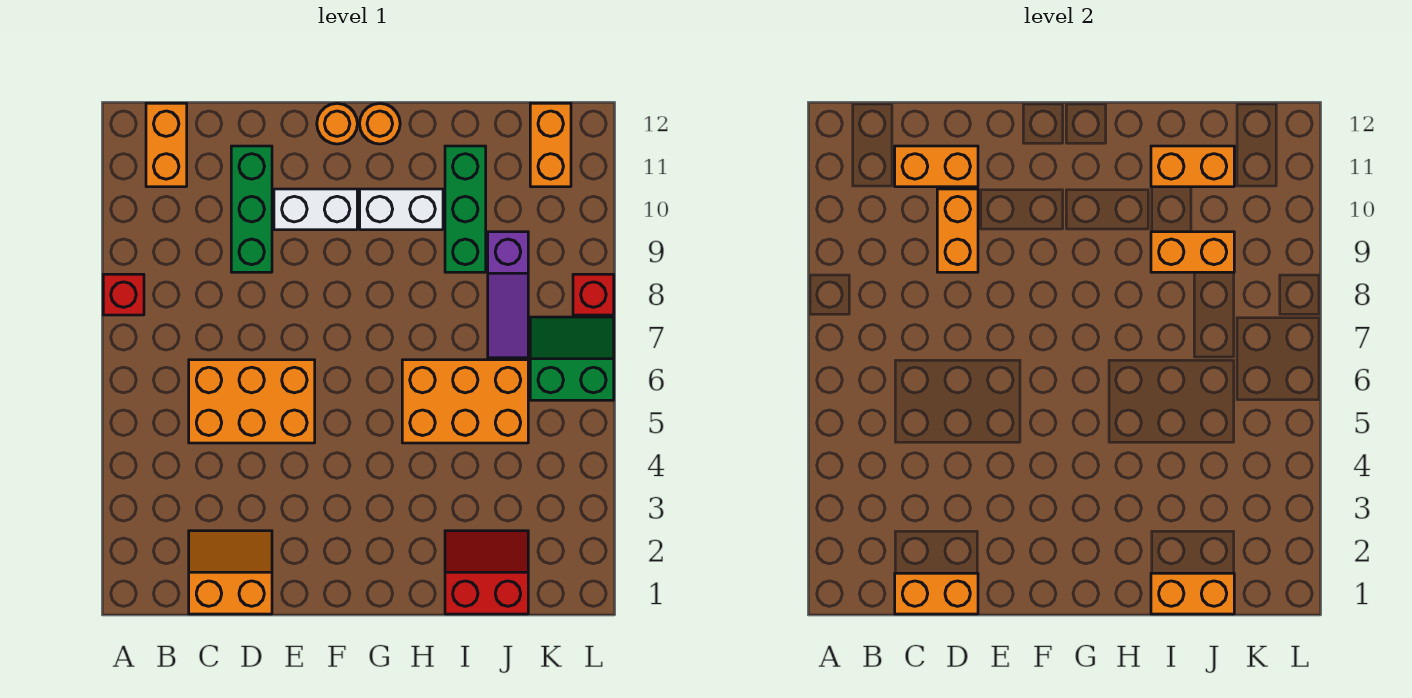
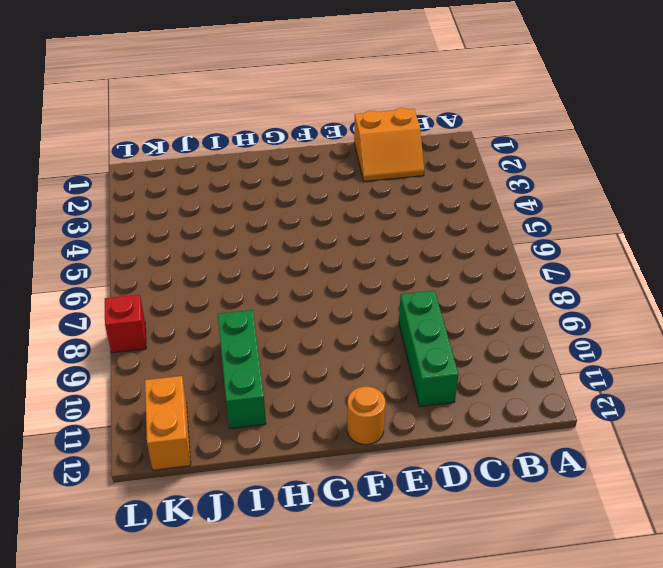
none -> red 1x1 brick [103,274,144,315]
none -> orange 1x2 brick [146,103,187,187]
none -> orange 2x3 brick [189,360,315,443]

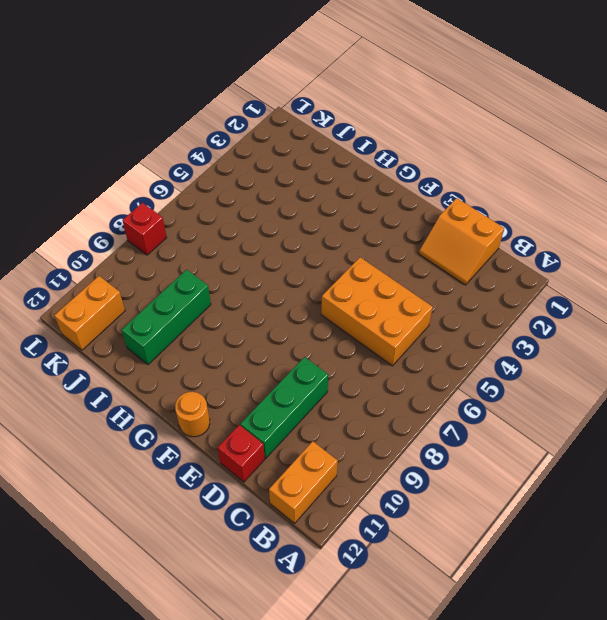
red 1x1 brick [218,425,265,482] -> red 1x1 brick moved to [103,274,144,315]
none -> white 1x2 brick [274,189,357,230]
none -> white 1x2 brick [360,189,443,230]
none -> orange 1x1 round brick [360,103,400,144]

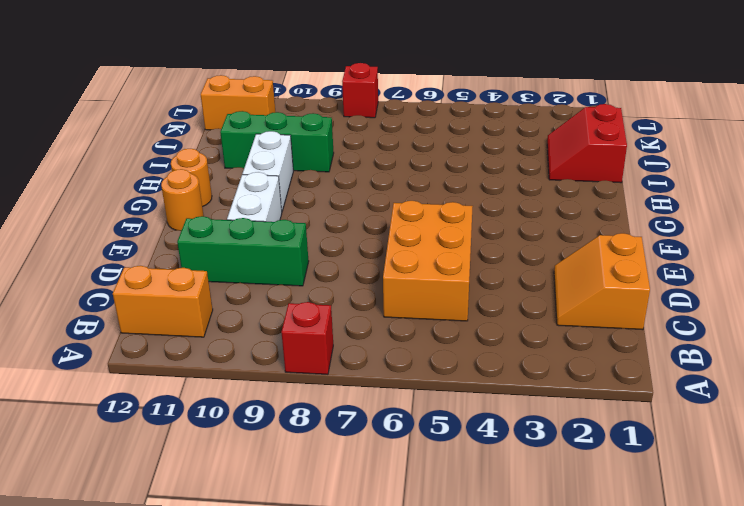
none -> orange 2x3 brick [402,360,528,443]
none -> purple 1x3 slope [488,232,528,358]
none -> green 2x2 slope [530,317,614,400]

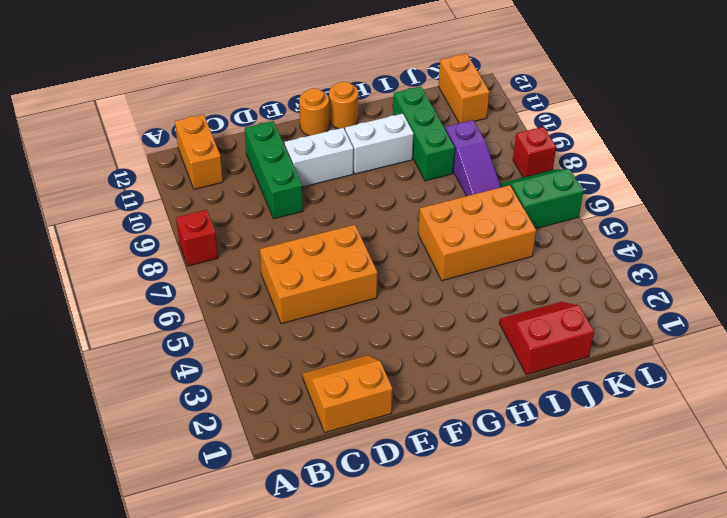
none -> orange 1x2 brick [895,573,978,614]
none -> orange 1x2 brick [895,146,978,187]
none -> orange 1x2 brick [937,189,978,272]

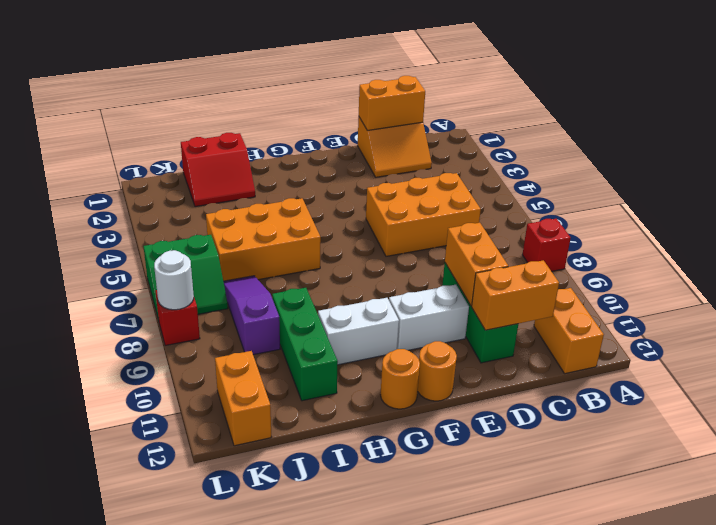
white 1x1 round brick [154,250,194,310] -> none
none -> orange 1x2 brick [1151,573,1234,614]
none -> orange 1x2 brick [1151,232,1234,272]
none -> orange 1x2 brick [1151,146,1234,187]

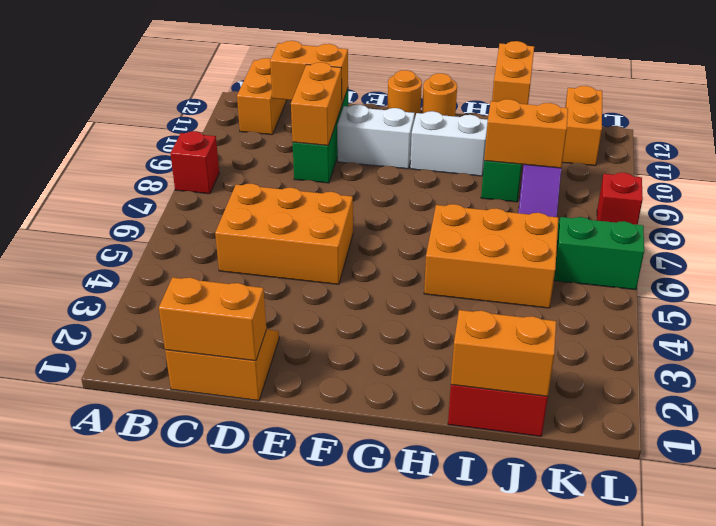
orange 1x2 brick [492,41,534,104] -> orange 1x2 brick turned to [1151,146,1234,187]

